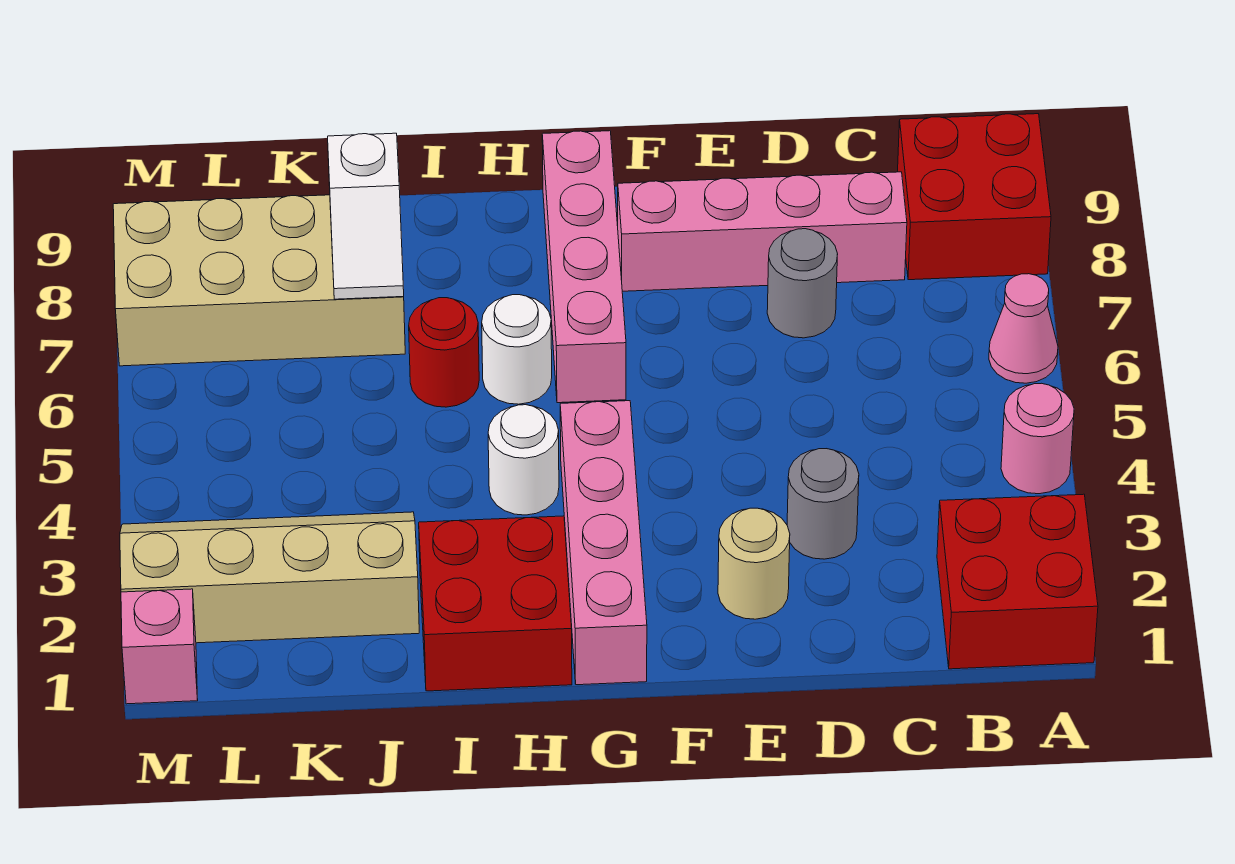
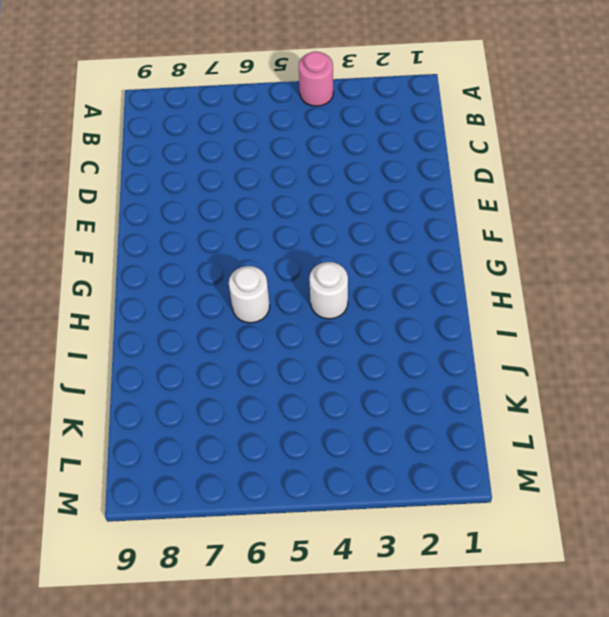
none -> red 2x2 brick [937,494,1098,669]
none -> pink 1x1 cone [989,274,1058,383]
none -> red 2x2 brick [898,114,1051,280]

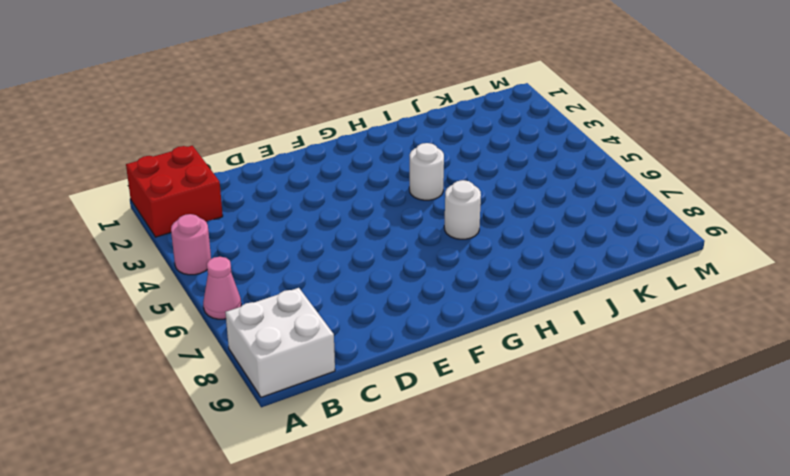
white 2x2 brick [225,288,335,397] -> red 2x2 brick [898,114,1051,280]
none -> pink 1x4 brick [618,172,907,291]
none -> grey 1x1 round brick [787,449,859,559]
none -> grey 1x1 round brick [767,229,838,338]

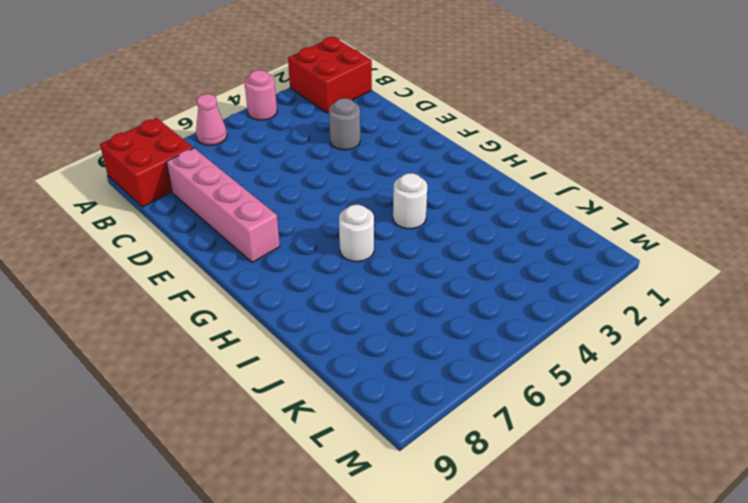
none -> grey 1x1 round brick [767,229,838,338]
none -> tan 1x1 round brick [718,508,790,619]
none -> pink 1x4 brick [560,401,647,685]

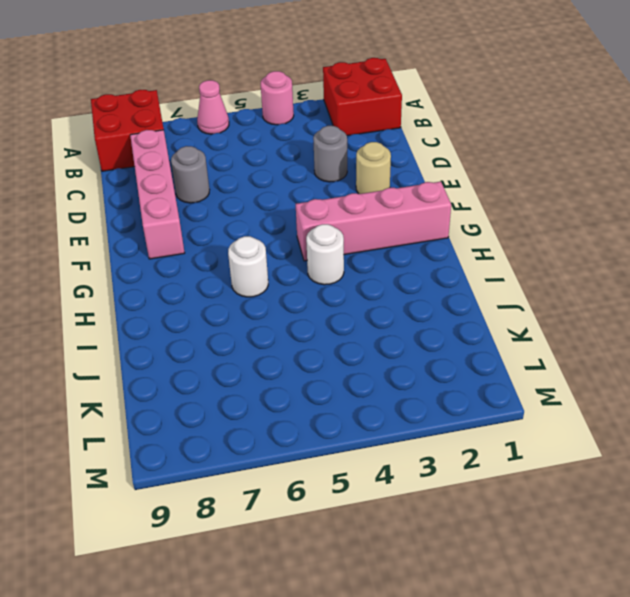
none -> pink 1x4 brick [542,131,626,403]
none -> red 2x2 brick [419,516,572,691]
none -> red 1x1 round brick [409,298,479,407]

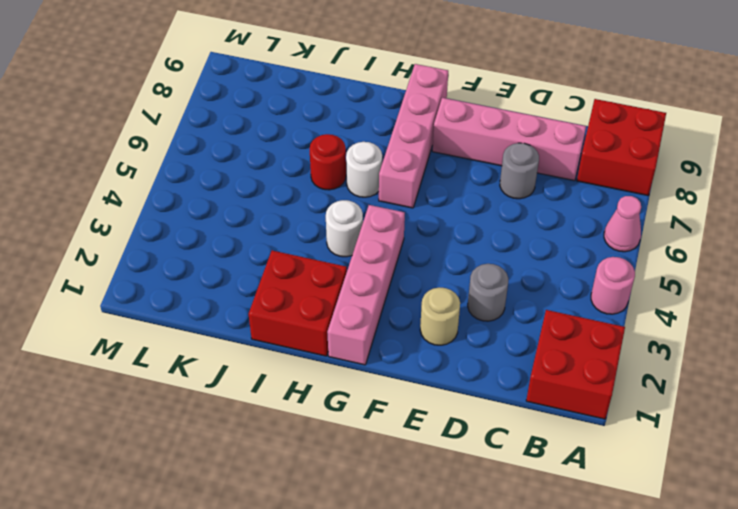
none -> tan 2x4 slope [120,512,419,643]
none -> tan 2x4 brick [113,195,405,366]
none -> pink 1x1 brick [121,589,198,704]

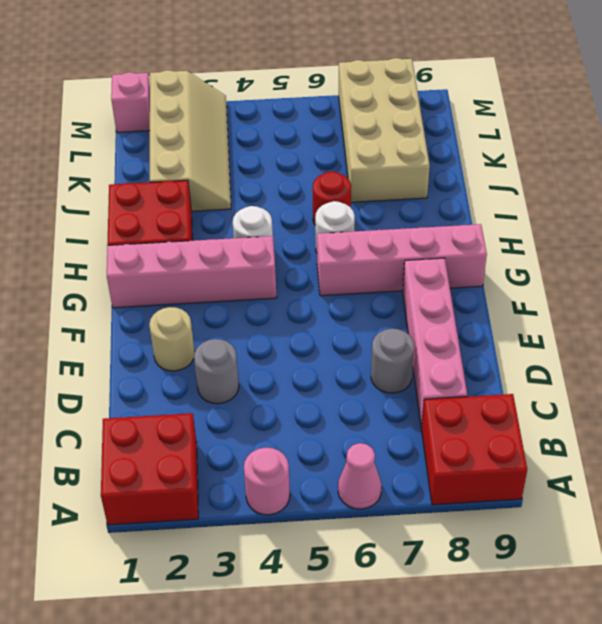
none -> white 1x2 slope [328,133,404,299]

